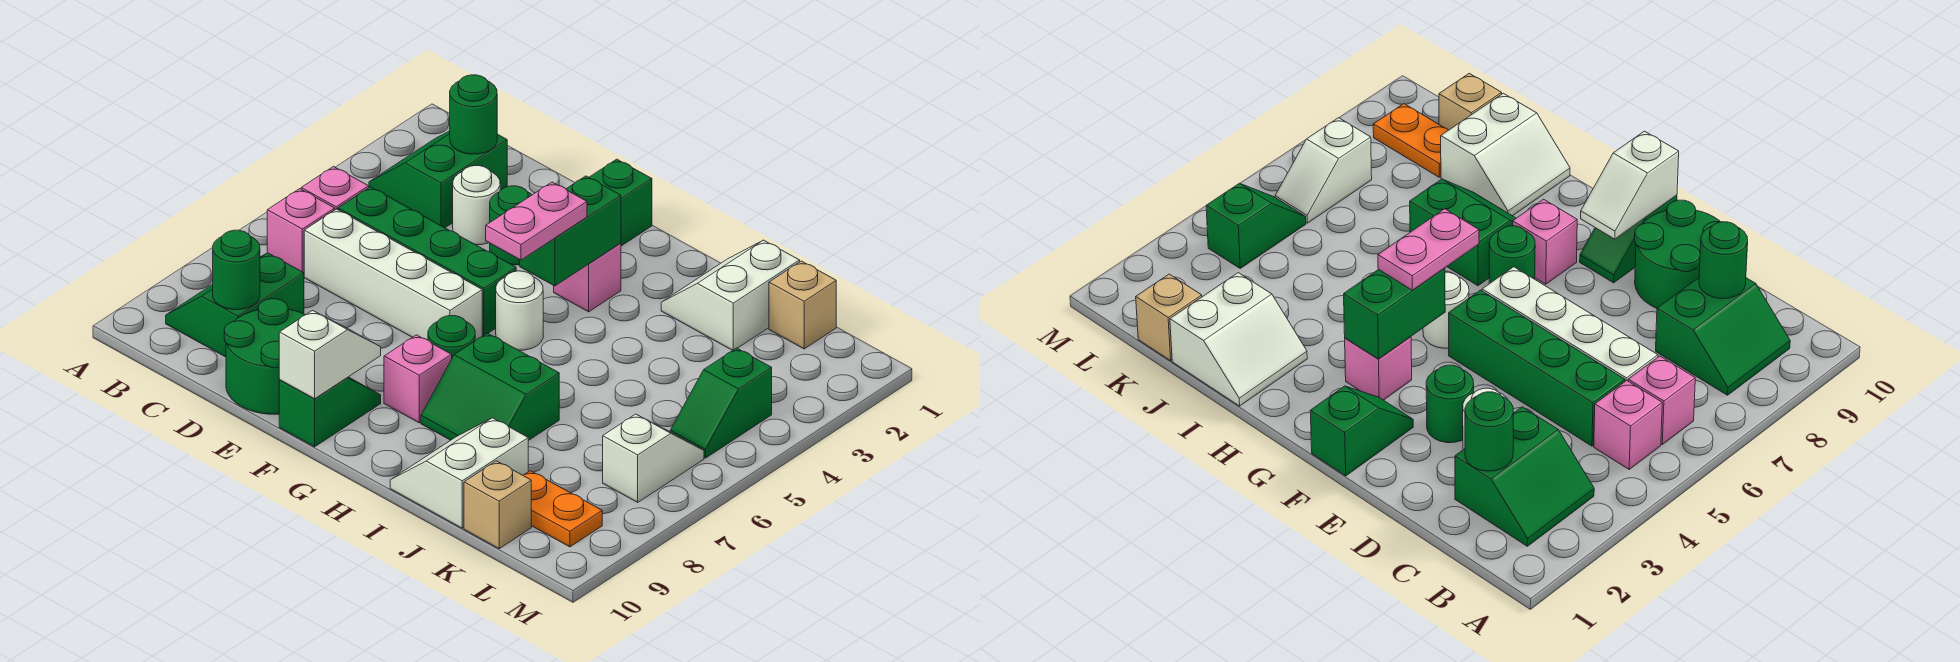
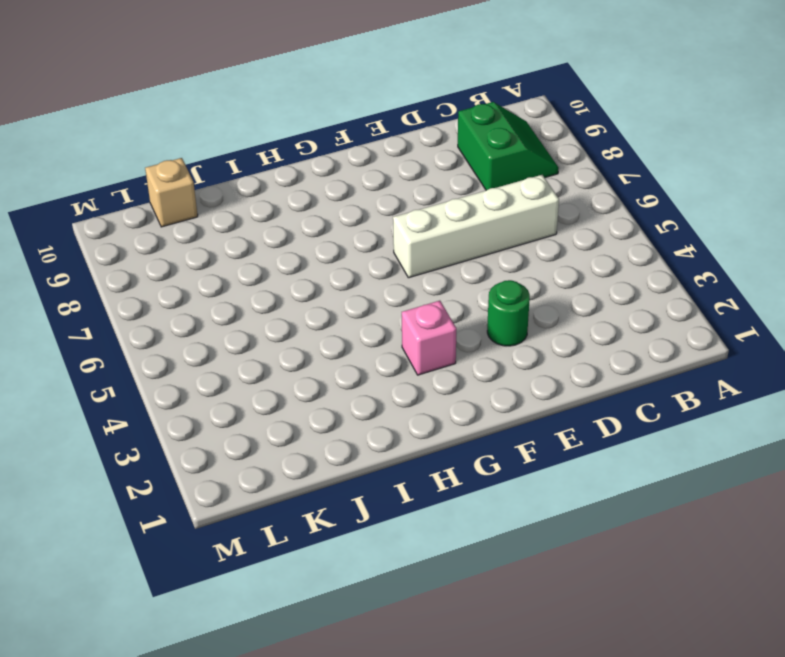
none -> green 2x2 slope [369,131,507,228]
none -> pink 1x1 brick [301,167,369,210]
none -> pink 1x1 brick [267,189,335,273]

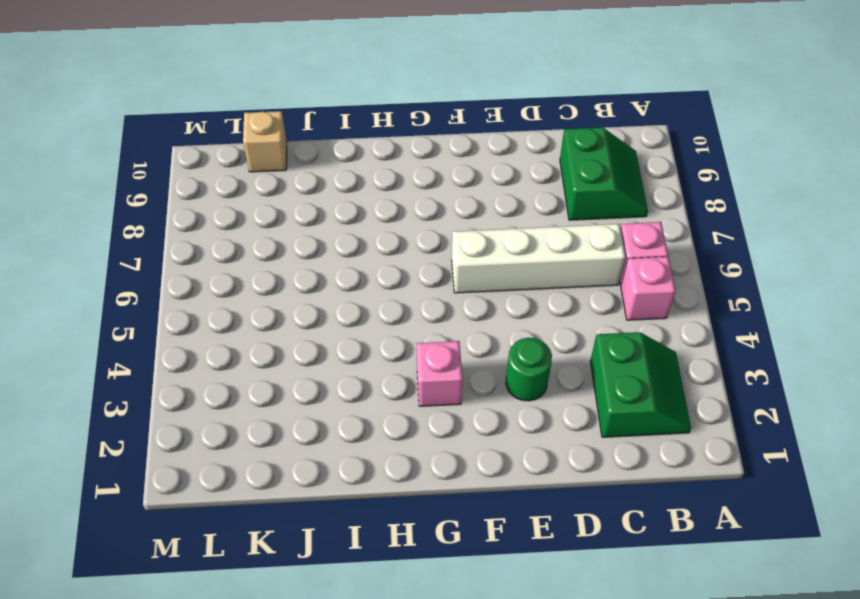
none -> green 1x4 brick [338,187,516,335]
none -> white 1x1 round brick [453,166,500,245]
none -> green 2x2 round brick [224,299,305,414]

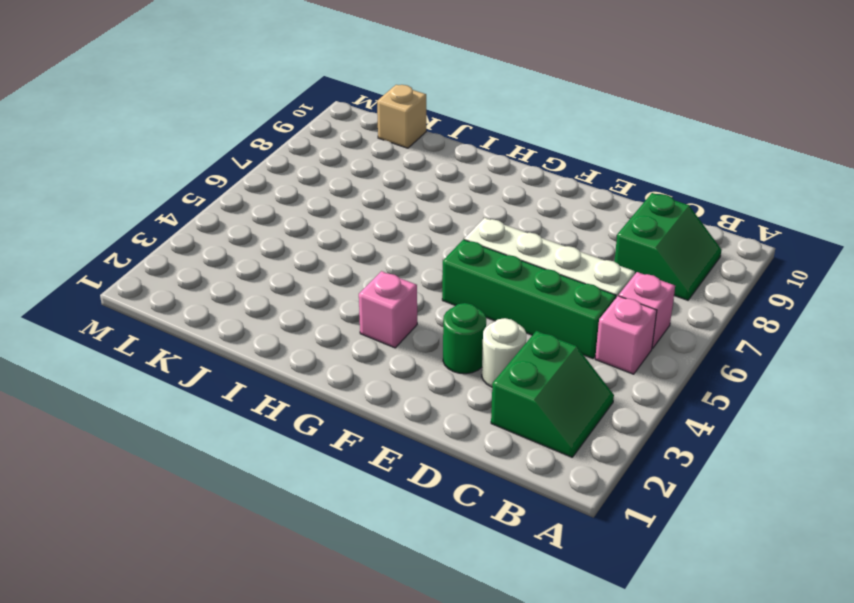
none -> green 2x2 round brick [224,299,305,414]
none -> green 1x2 slope [589,159,652,246]
none -> green 1x2 slope [279,377,381,447]

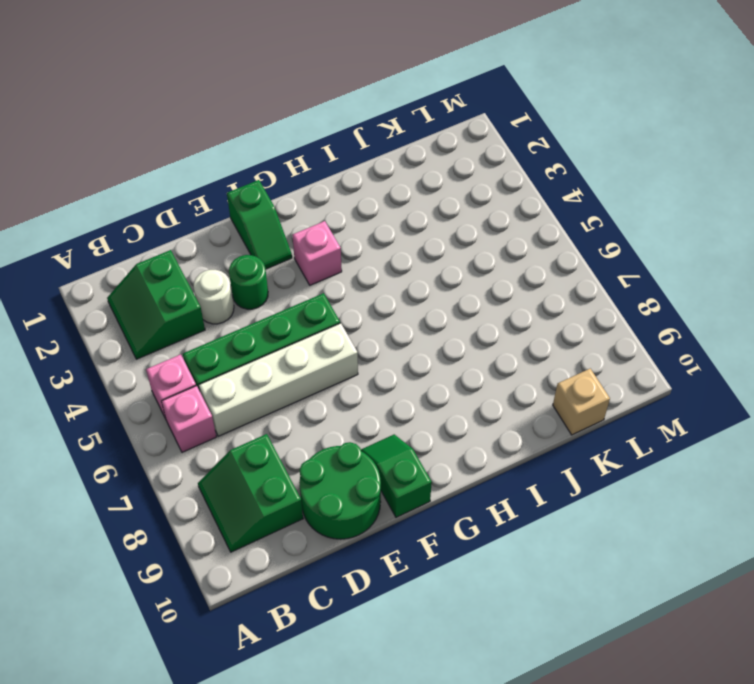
none -> white 1x1 round brick [496,271,543,350]
none -> green 1x1 round brick [428,316,475,358]
none -> pink 1x1 brick [384,335,452,423]

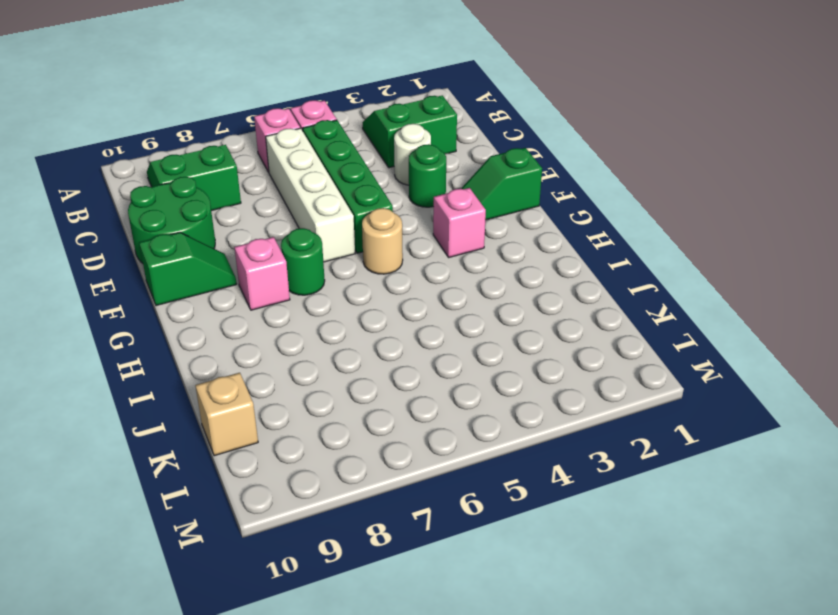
tan 1x1 round brick [362,208,403,274] -> white 1x1 round brick [496,271,543,350]
none -> green 2x2 slope [421,333,559,441]
none -> white 2x2 slope [661,240,800,350]
none -> white 2x2 slope [390,418,528,528]

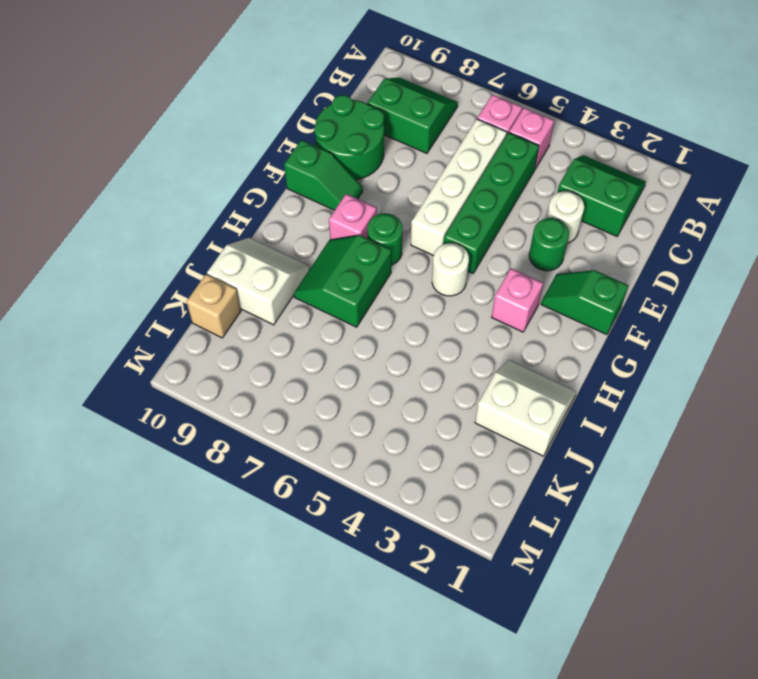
none -> tan 1x1 brick [769,261,836,349]
none -> orange 1x2 plate [523,471,602,547]
none -> green 1x2 slope [670,348,772,458]

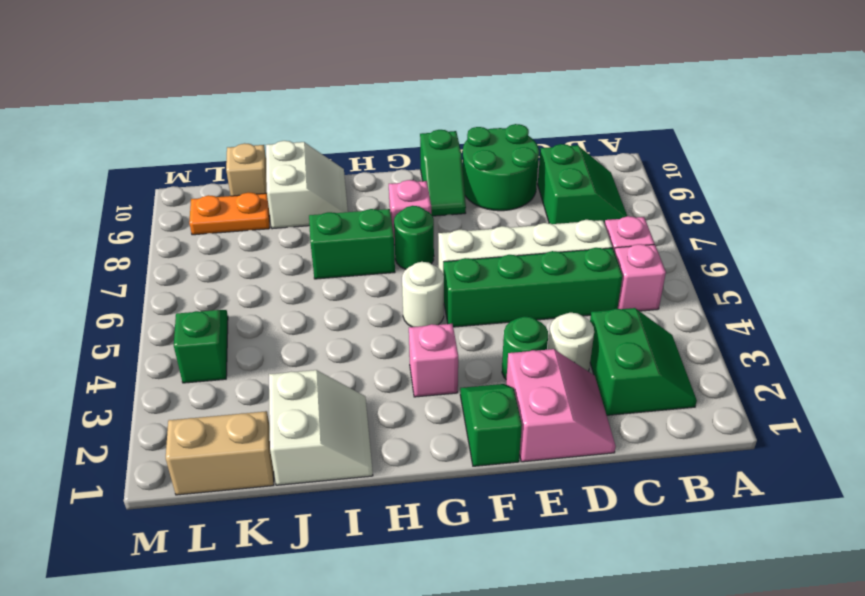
pink 2x2 slope [506,349,616,462] -> none
tan 1x2 brick [166,411,274,495] -> tan 1x1 brick [769,261,836,349]
none -> white 1x2 slope [603,414,704,502]
none -> green 1x1 round brick [450,75,497,154]
none -> green 1x1 round brick [213,230,260,310]

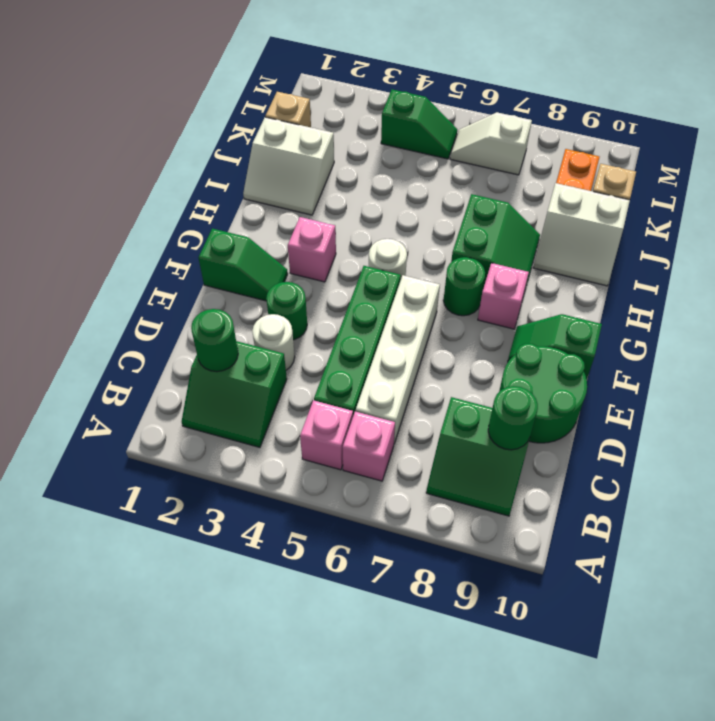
none -> white 1x2 slope [279,310,381,399]
none -> green 1x2 brick [520,176,621,286]
none -> pink 1x2 plate [486,182,587,260]

